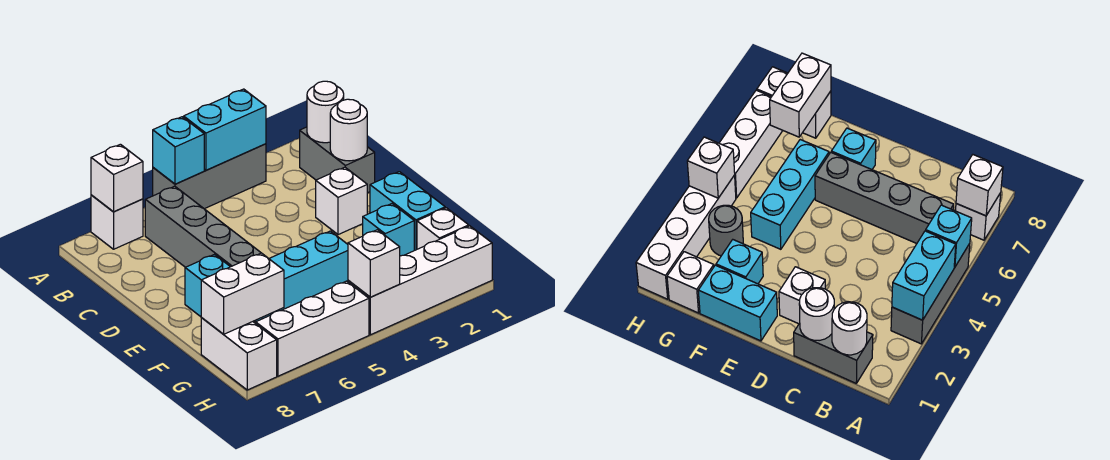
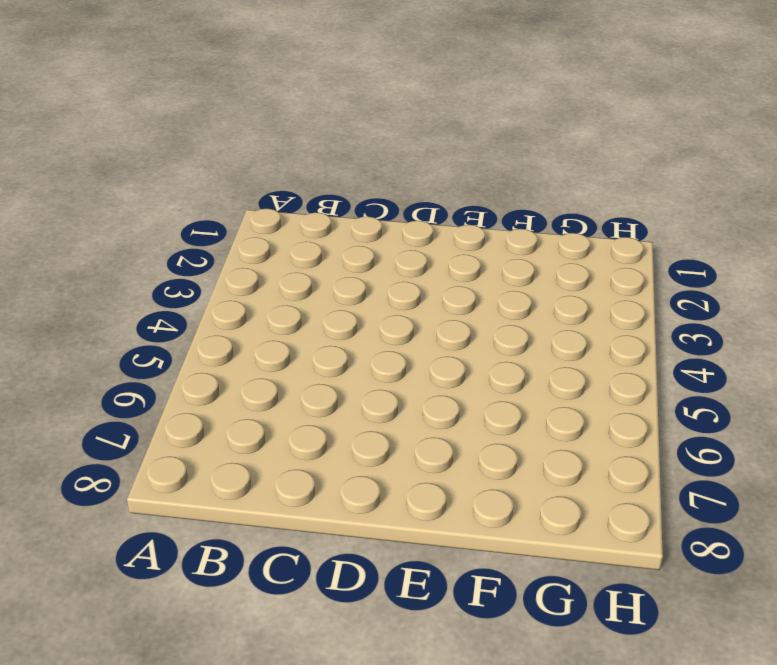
none -> grey 1x3 brick [153,144,266,209]
none -> white 1x1 brick [91,195,143,249]
none -> grey 1x2 brick [300,127,375,193]

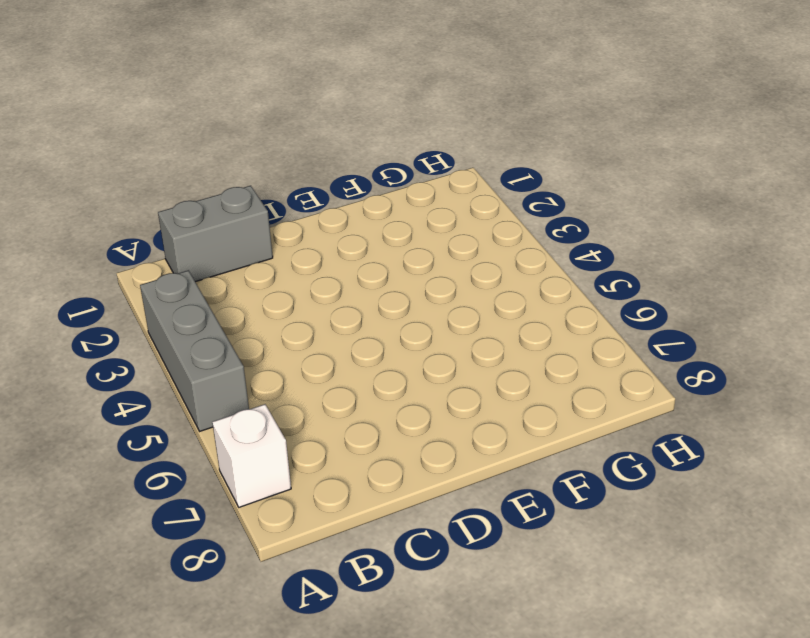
none -> grey 1x4 brick [145,186,261,267]
none -> white 1x1 brick [316,167,367,235]
none -> cyan 1x2 brick [370,172,445,250]

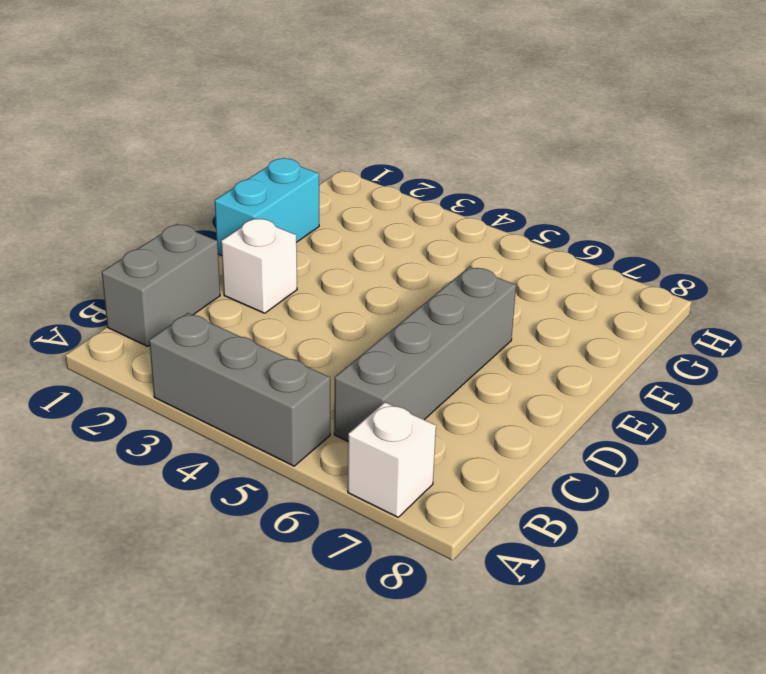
none -> cyan 1x1 brick [185,255,230,317]
none -> cyan 1x1 brick [363,204,414,256]
none -> cyan 1x3 brick [255,231,348,322]

